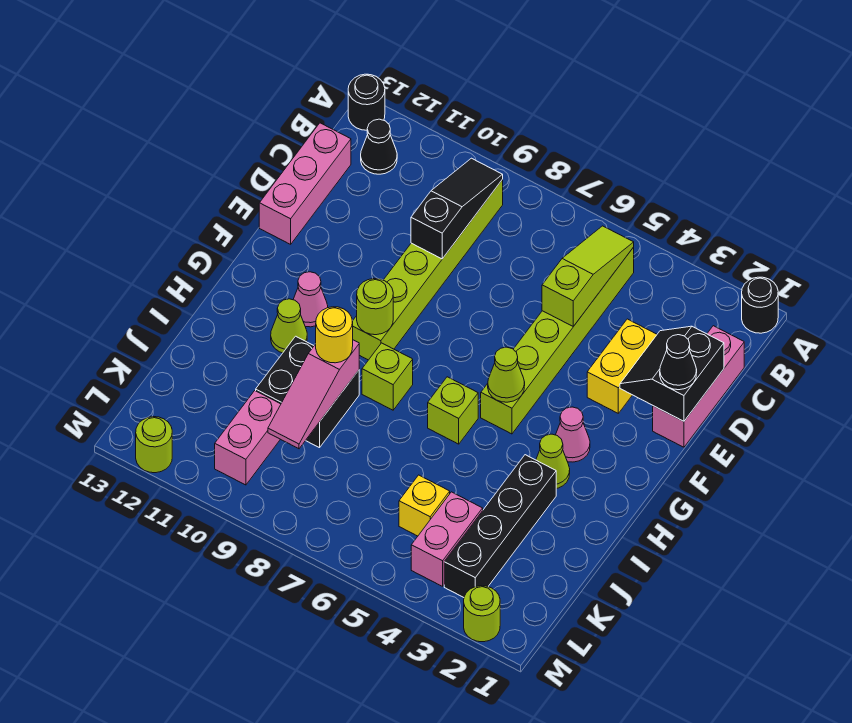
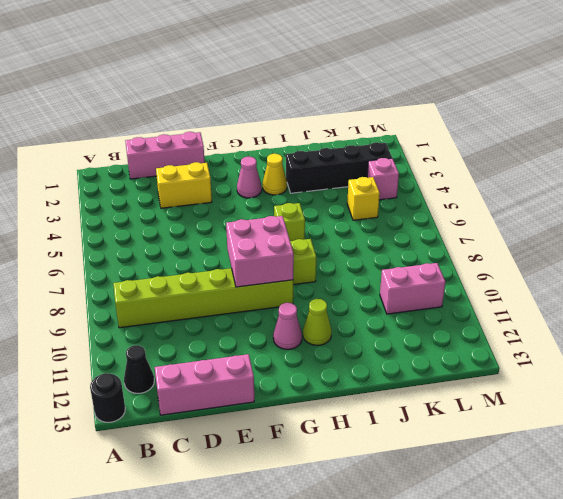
pink 2x2 brick [226,216,294,287] -> lime 1x1 round brick [357,279,393,335]
yellow 1x1 cone [263,154,287,195] -> lime 1x1 cone [536,434,570,489]
pink 1x1 brick [367,158,399,200] -> pink 1x2 brick [411,492,483,586]
none -> black 1x1 round brick [742,277,778,333]
none -> lime 1x6 brick [481,247,634,434]
none -> black 2x2 brick [256,336,359,448]

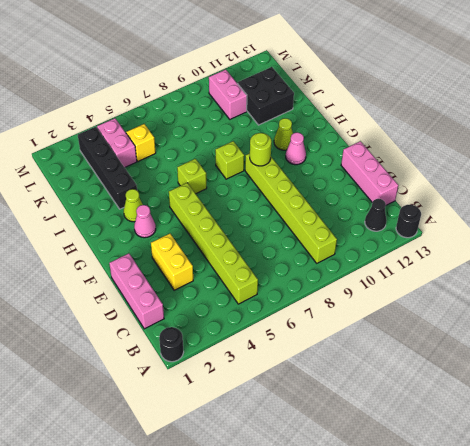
black 2x2 brick [237,67,294,125] -> black 2x2 brick moved to [256,336,359,448]
none -> lime 1x1 round brick [464,586,500,642]
none -> lime 1x1 round brick [136,417,172,473]
none -> lime 1x3 slope [542,226,634,326]

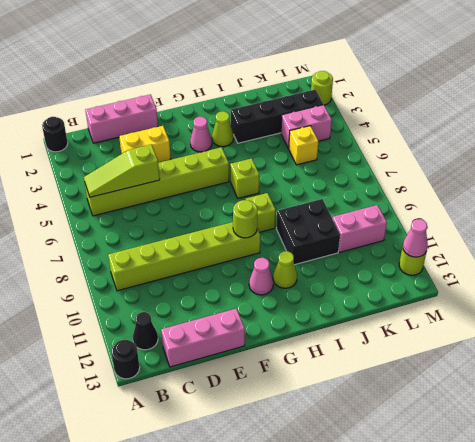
pink 1x1 cone [403,219,428,257] -> none
none -> black 1x3 slope [411,158,503,259]
none -> black 2x2 slope [620,326,724,421]
none -> lime 1x1 cone [488,347,525,402]

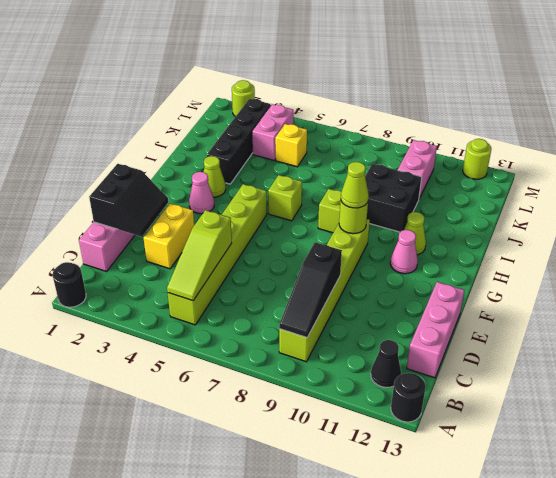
lime 1x1 cone [341,162,369,208] -> lime 1x1 cone moved to [488,347,525,402]
none -> pink 1x3 slope [268,340,359,449]
none -> black 1x1 cone [660,335,697,390]
none -> yellow 1x1 round brick [316,307,353,363]

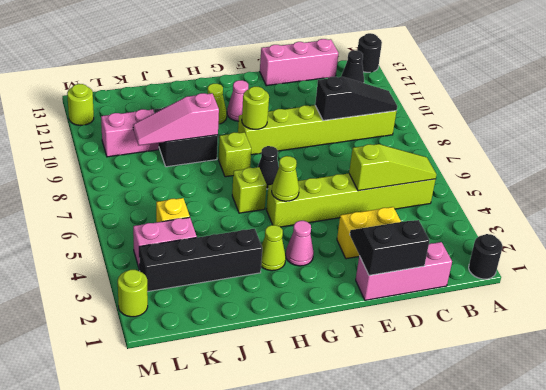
black 1x1 cone [258,146,279,189] -> black 1x1 cone moved to [660,335,697,390]
none -> yellow 1x1 round brick [316,307,353,363]

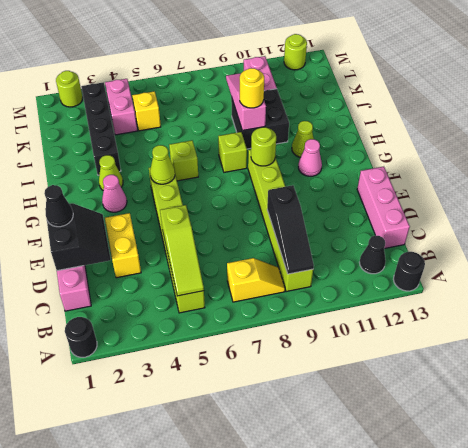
yellow 1x2 slope [227,258,285,302] -> none

